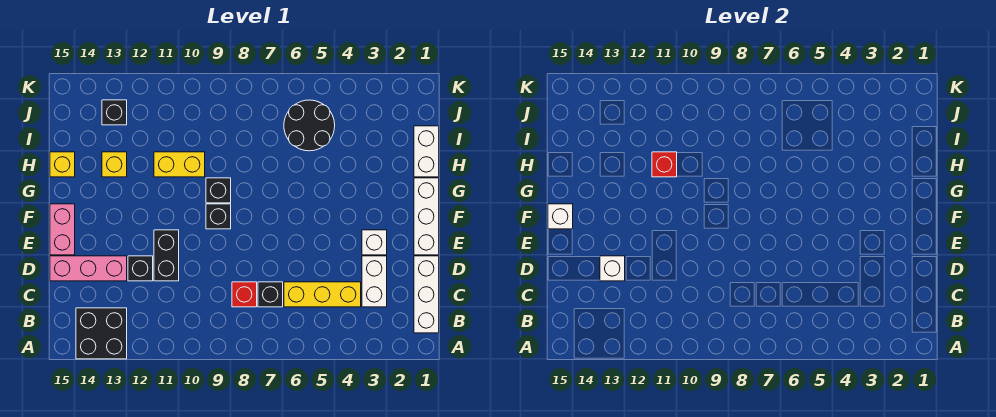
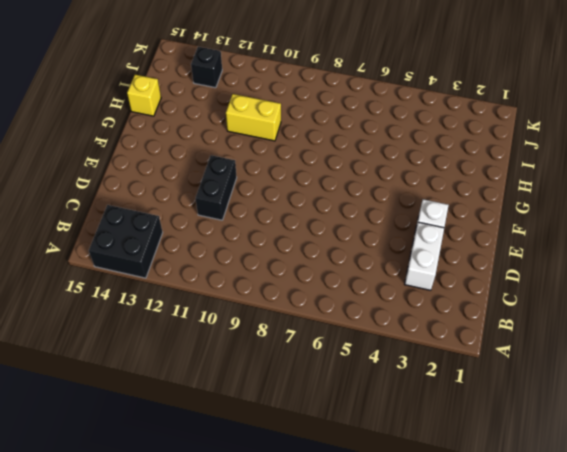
none -> white 1x3 brick [414,256,439,333]
none -> yellow 1x3 brick [284,282,361,307]
none -> black 1x1 brick [258,282,283,307]

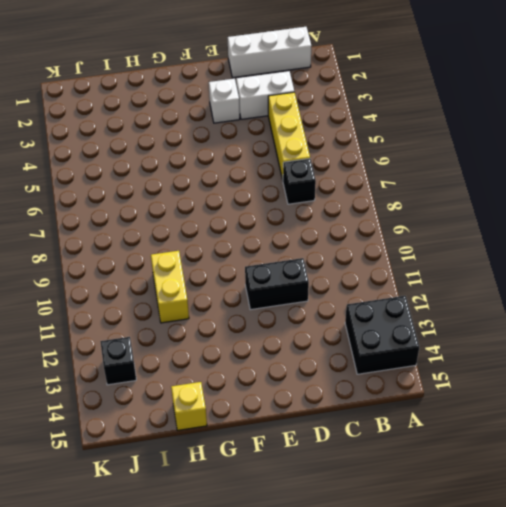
none -> red 1x1 brick [232,282,257,307]
none -> black 1x1 brick [128,256,153,281]
none -> pink 1x3 brick [50,256,127,281]

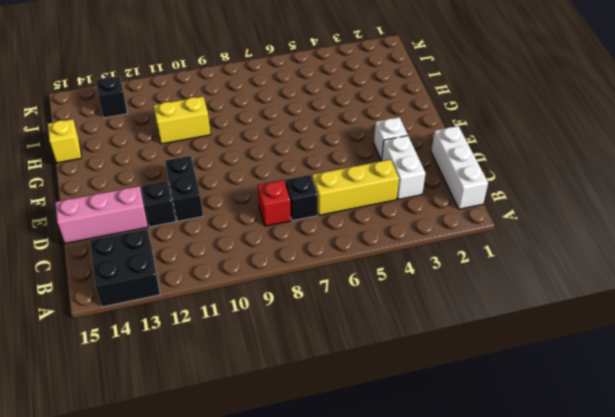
none -> white 1x3 brick [414,178,439,255]
none -> pink 1x2 brick [50,204,75,255]
none -> black 1x1 brick [206,204,231,229]

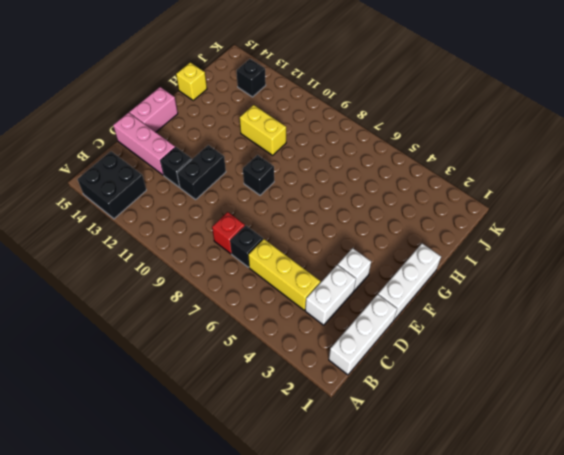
none -> black 1x1 brick [206,178,231,203]
none -> white 1x2 brick [414,126,439,177]
none -> yellow 1x1 brick [102,152,127,177]

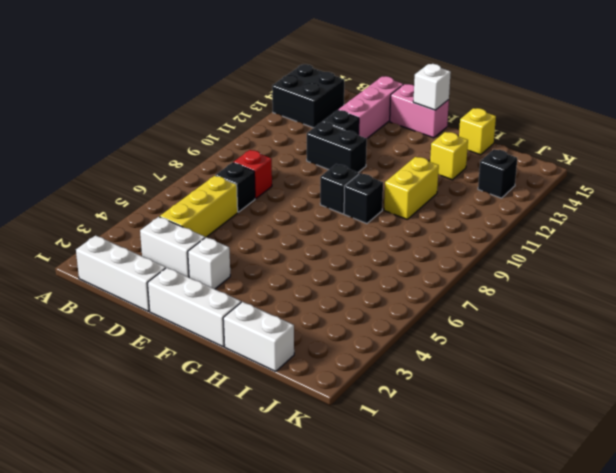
none -> black 2x2 round brick [284,100,335,151]
none -> white 1x1 brick [600,256,625,281]
none -> red 1x1 brick [652,152,677,177]

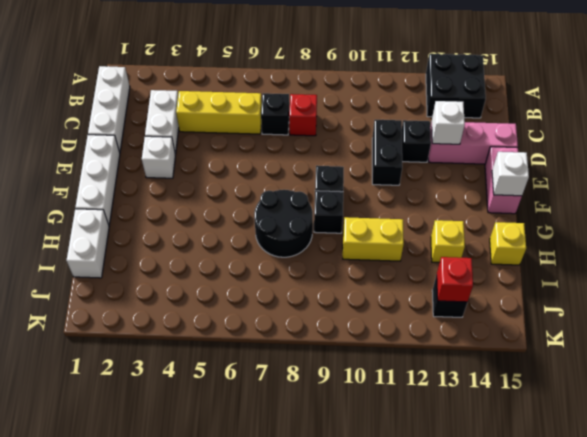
black 2x2 round brick [254,190,313,257] -> black 2x2 round brick moved to [284,100,335,151]
red 1x1 brick [437,257,473,302] -> red 1x1 brick moved to [652,152,677,177]

